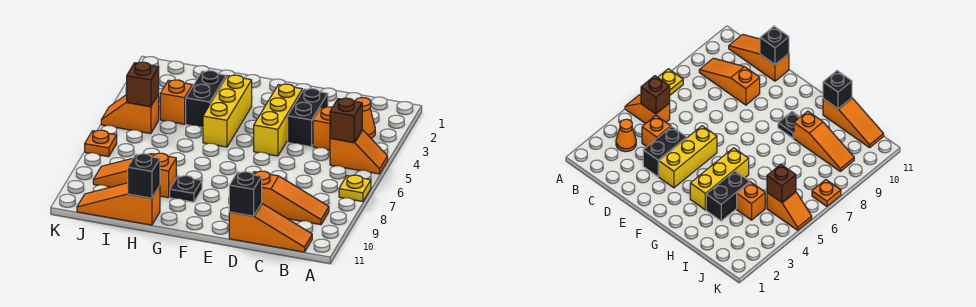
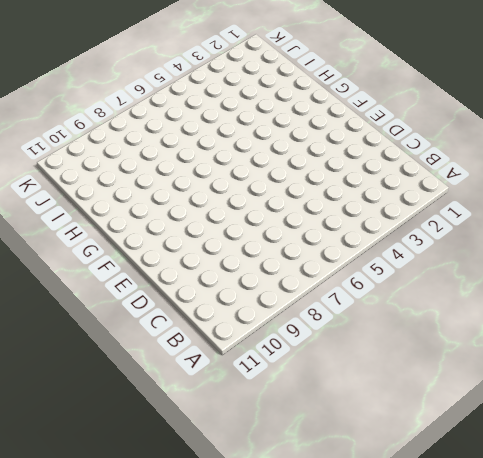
none -> orange 1x2 slope [330,130,388,174]
none -> yellow 1x1 plate [339,175,371,201]
none -> orange 1x1 cone [355,98,375,138]

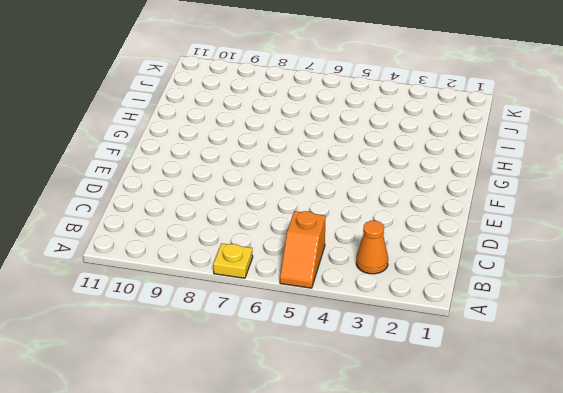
none -> orange 1x3 slope [253,171,329,225]
none -> orange 1x3 slope [229,203,312,252]
none -> orange 1x1 brick [313,107,332,150]

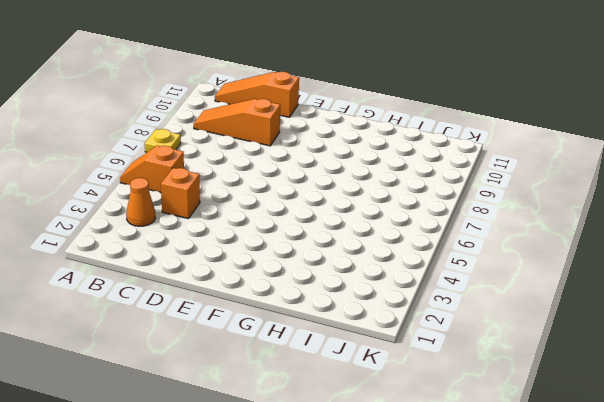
none -> black 1x2 brick [288,89,328,147]
none -> yellow 1x3 brick [254,84,302,156]
none -> yellow 1x3 brick [203,75,252,147]

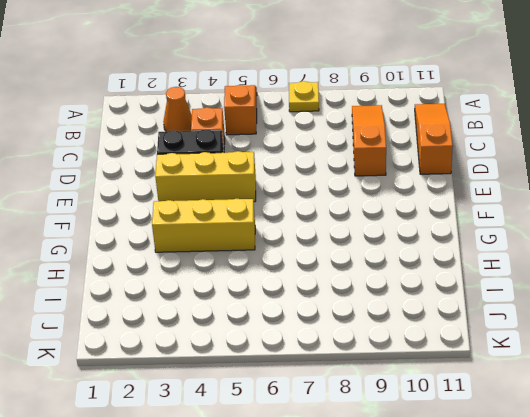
none -> black 1x1 plate [170,176,202,202]
none -> black 1x2 brick [186,71,226,128]
none -> orange 1x3 slope [93,153,176,198]

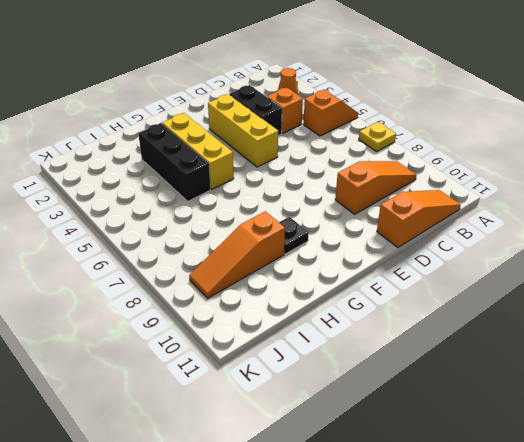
black 1x3 brick [138,123,210,201] -> black 1x2 brick [186,71,226,128]
none -> orange 1x3 slope [77,183,160,225]
none -> orange 1x1 brick [160,80,192,124]
none -> orange 1x2 slope [101,94,159,134]

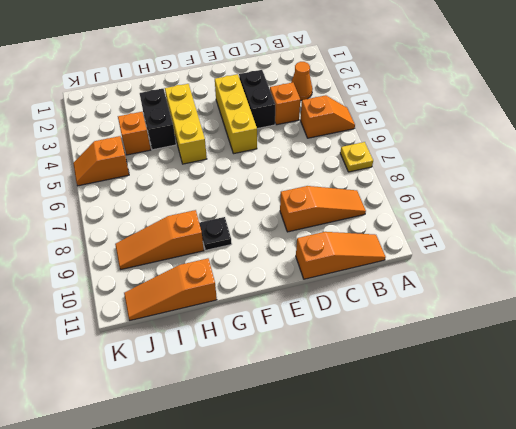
none -> orange 1x1 plate [85,130,117,157]
none -> brown 1x1 brick [330,98,362,142]
none -> black 1x1 brick [229,172,262,216]

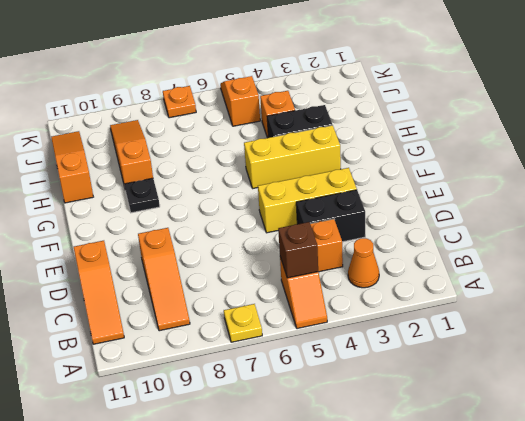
none -> black 1x1 brick [229,172,262,216]
none -> black 1x1 brick [128,154,160,198]
none -> brown 1x1 brick [127,62,159,107]

